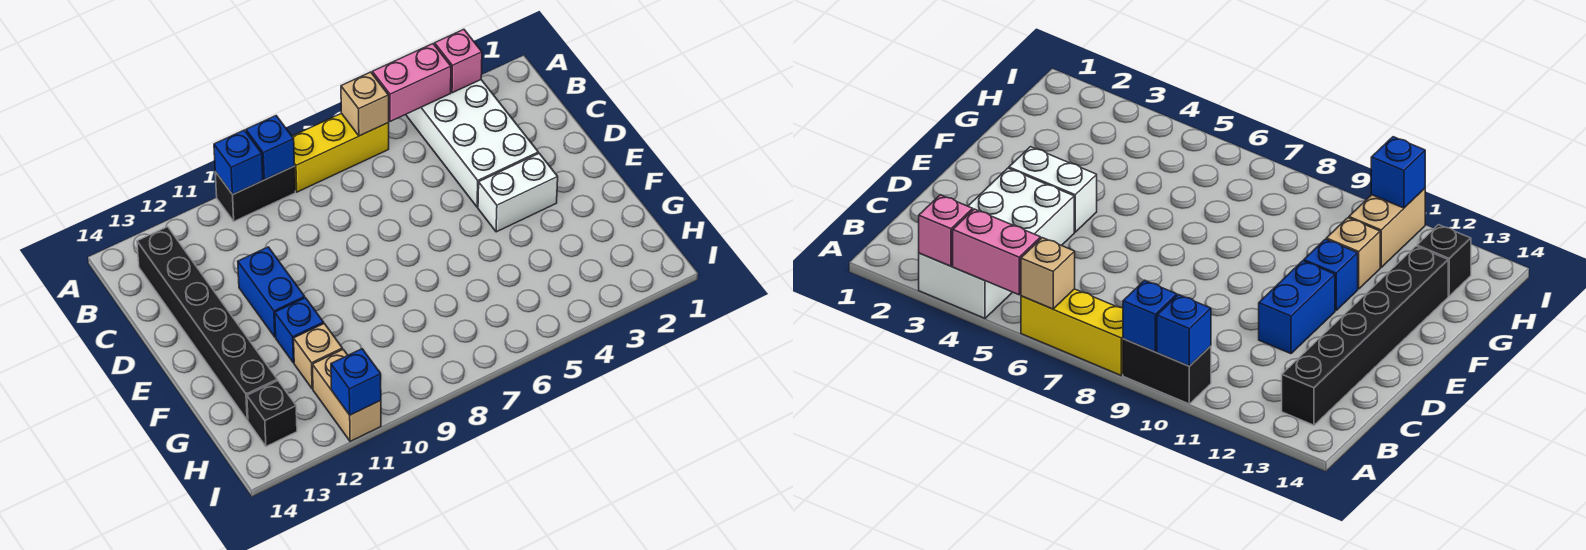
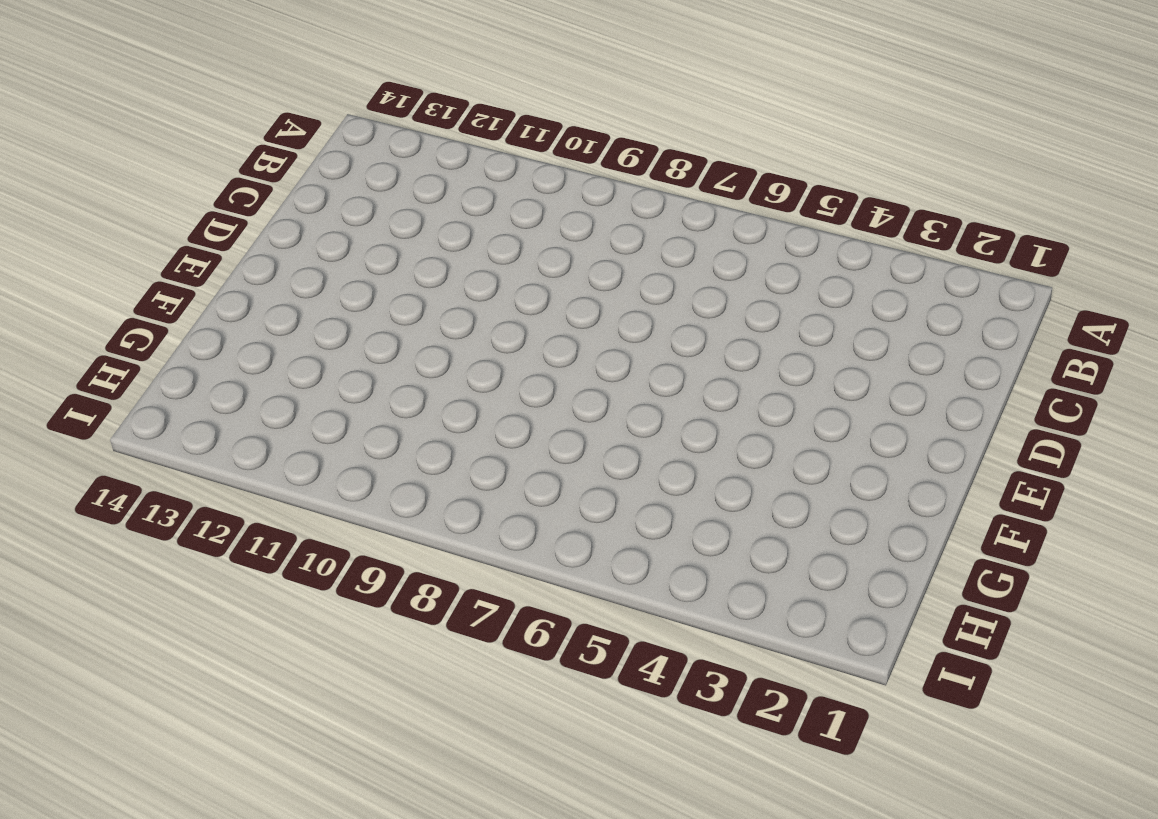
none -> white 2x4 brick [406,80,538,207]
none -> yellow 1x3 brick [292,113,389,192]
none -> black 1x2 brick [215,166,295,221]

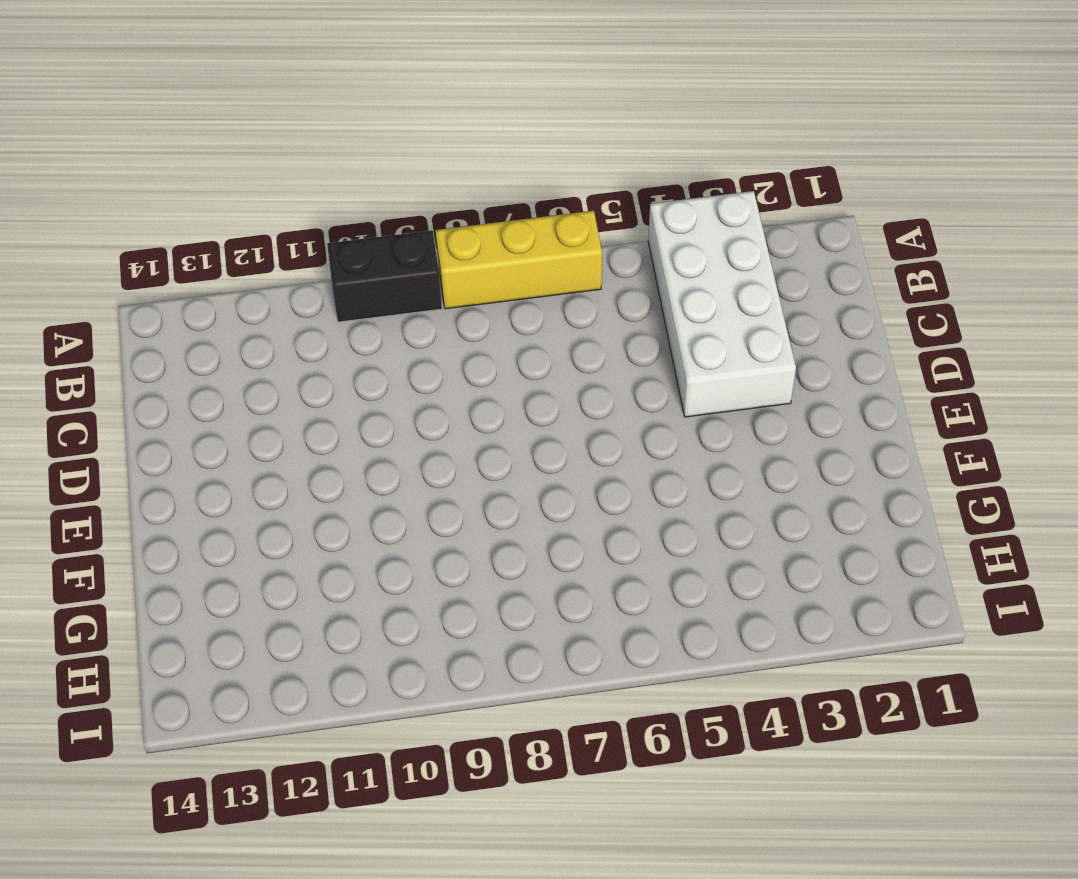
none -> black 1x6 brick [137,227,277,420]
none -> blue 1x2 brick [238,247,305,337]
none -> white 1x2 brick [478,153,558,232]

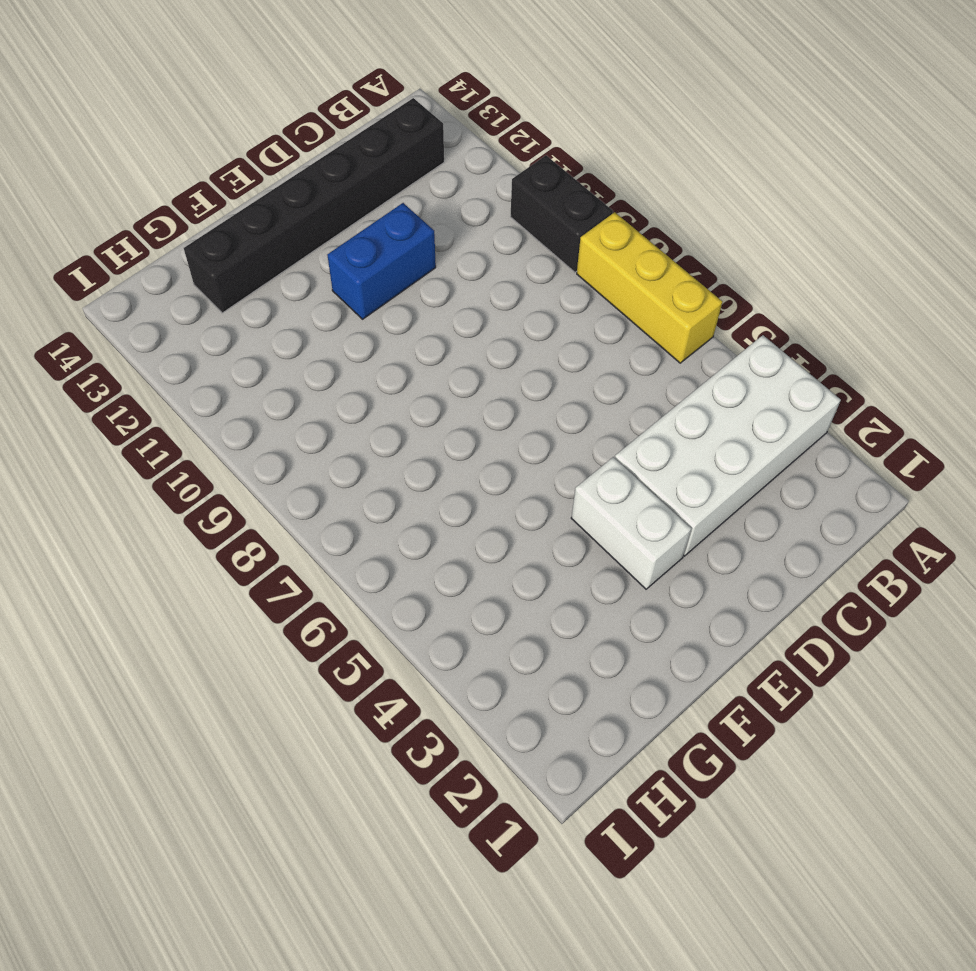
none -> blue 1x1 brick [275,298,324,363]
none -> tan 1x1 brick [294,324,342,389]
none -> tan 1x2 brick [312,350,381,441]

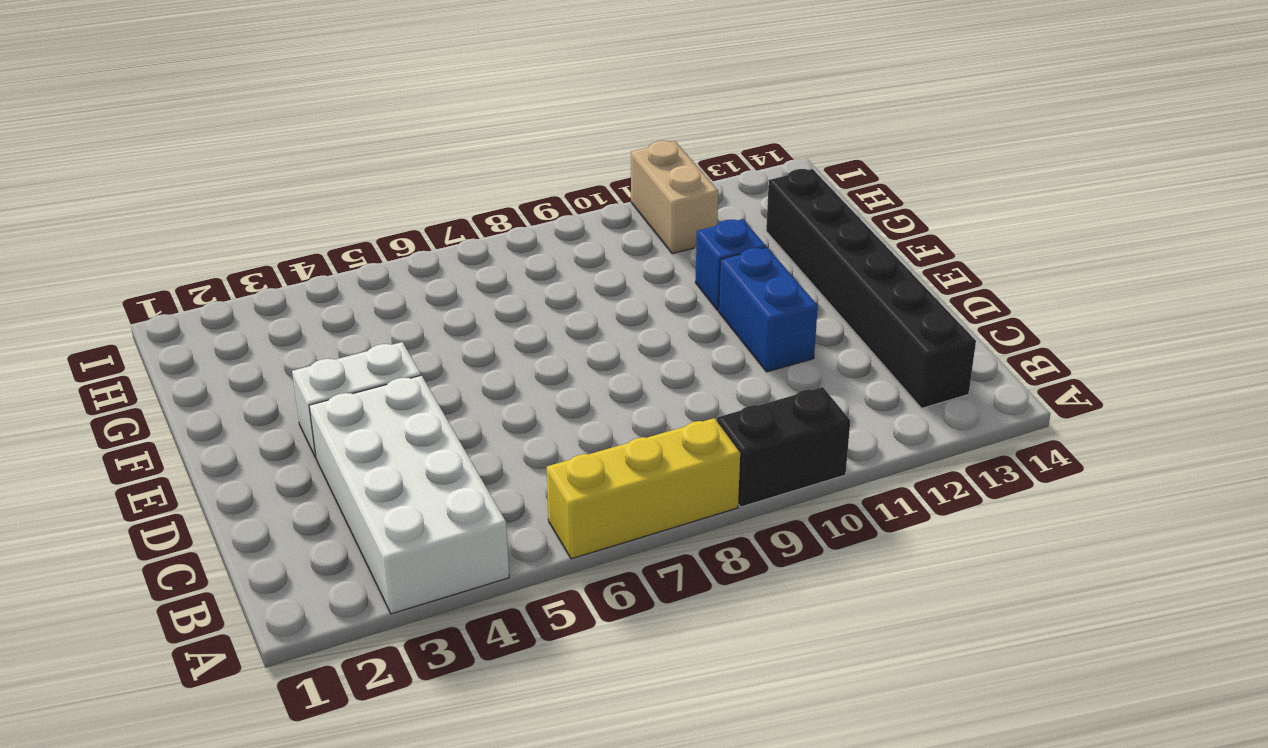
none -> tan 1x1 brick [294,324,342,389]
none -> black 1x1 brick [247,381,297,446]
none -> pink 1x1 brick [435,29,482,93]

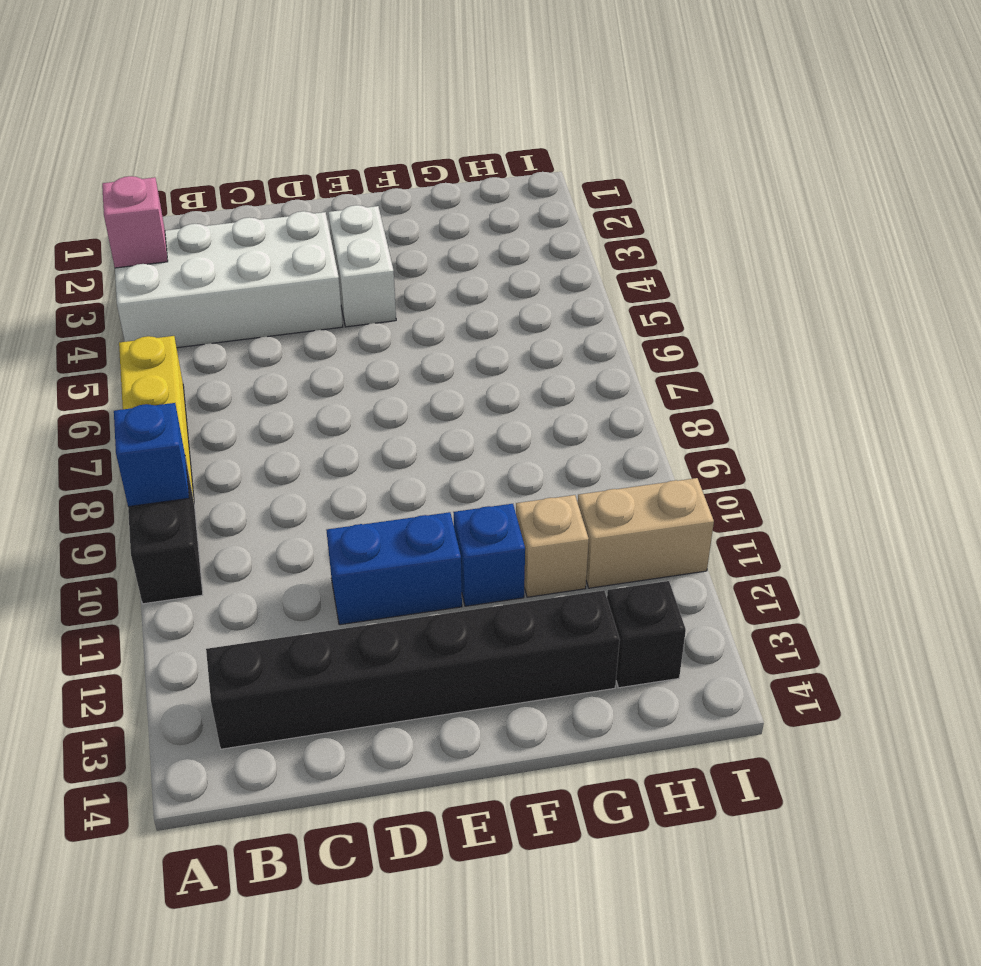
none -> pink 1x2 brick [372,44,451,121]
none -> tan 1x1 brick [341,72,389,136]
none -> blue 1x1 brick [214,130,263,195]

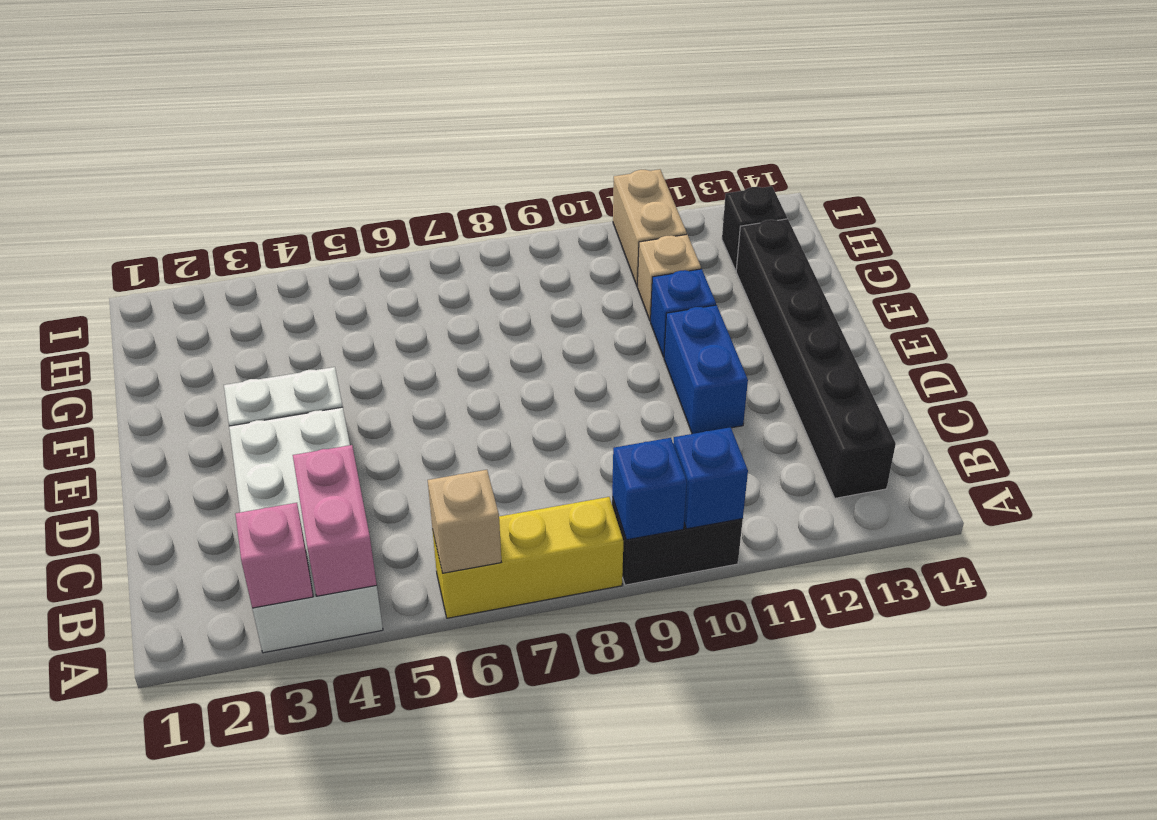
pink 1x2 brick [293,445,377,596] -> pink 1x2 brick turned to [372,44,451,121]
none -> blue 1x1 brick [331,349,381,415]

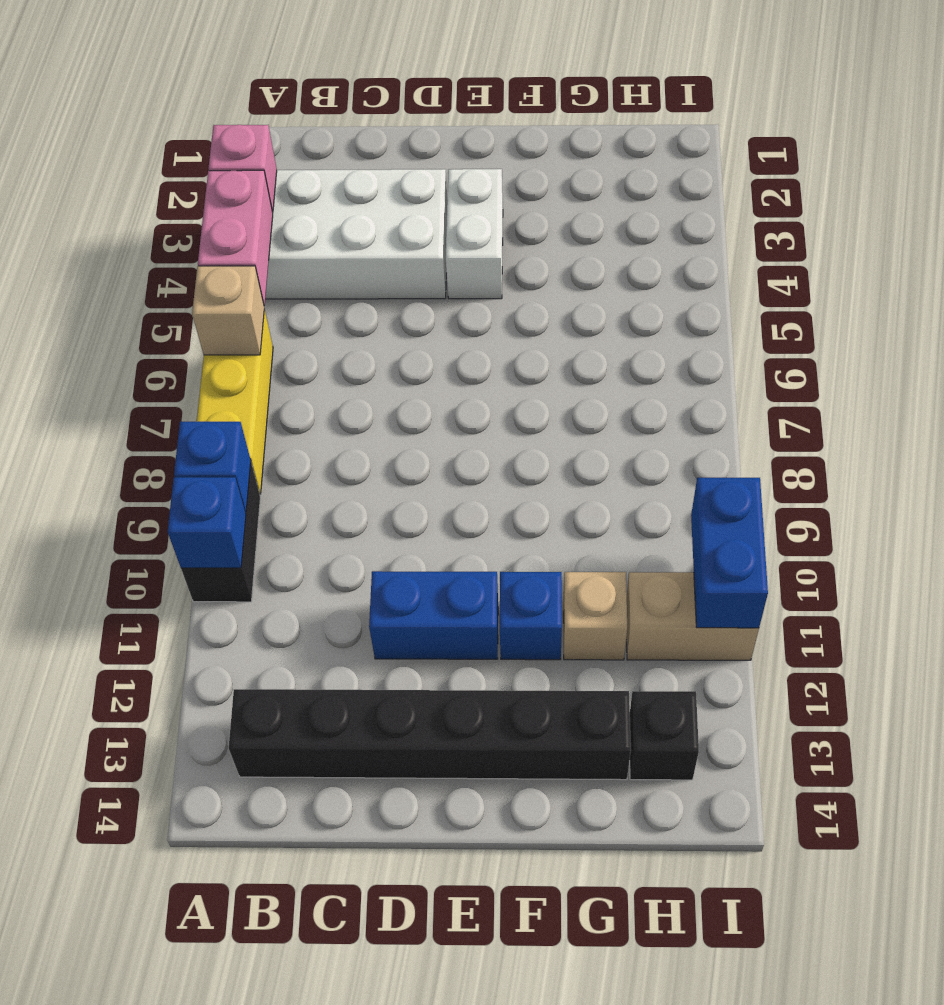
blue 1x2 brick [691,478,768,628] -> blue 1x1 brick [331,349,381,415]

